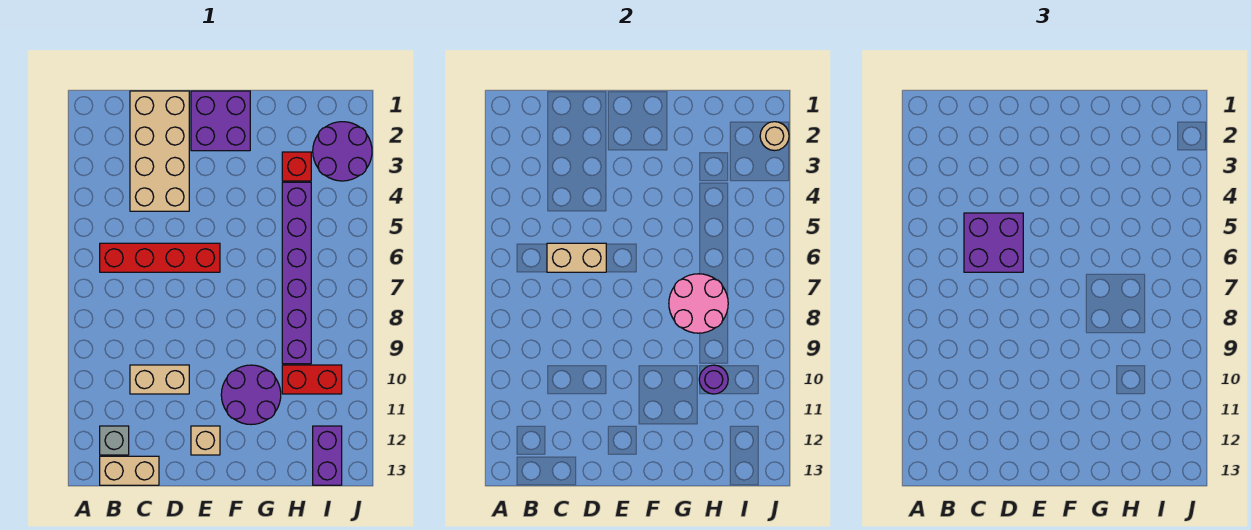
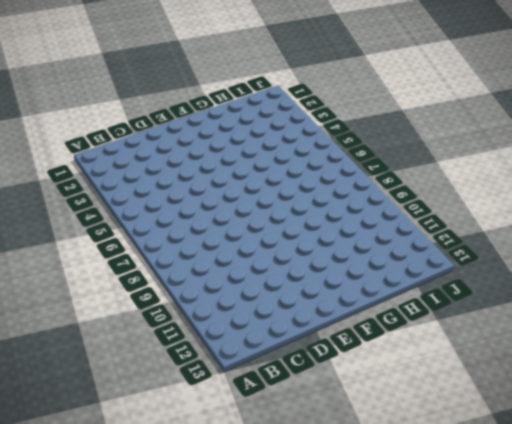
none -> red 1x4 brick [100,243,220,272]
none -> grey 1x1 brick [100,426,129,455]
none -> tan 1x2 brick [100,456,159,485]

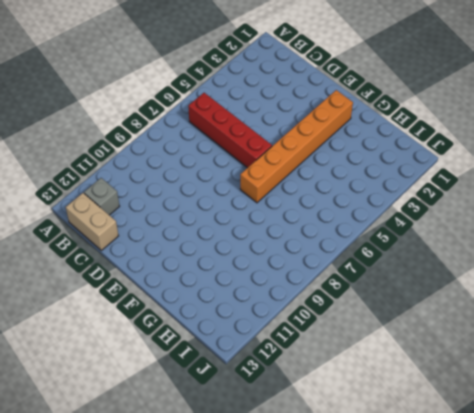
orange 1x6 brick [240,90,353,203] -> purple 2x2 brick [191,91,250,151]
none -> tan 2x4 brick [130,91,189,211]
none -> tan 1x2 brick [130,365,189,394]
none -> tan 1x1 brick [191,426,220,455]

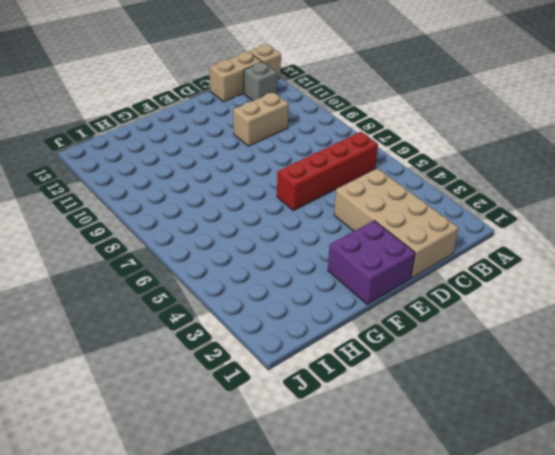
tan 1x1 brick [249,44,281,80] -> tan 1x1 brick moved to [191,426,220,455]
none -> purple 2x2 round brick [221,365,281,425]
none -> red 1x1 brick [282,152,311,181]
none -> purple 1x6 brick [282,182,311,364]

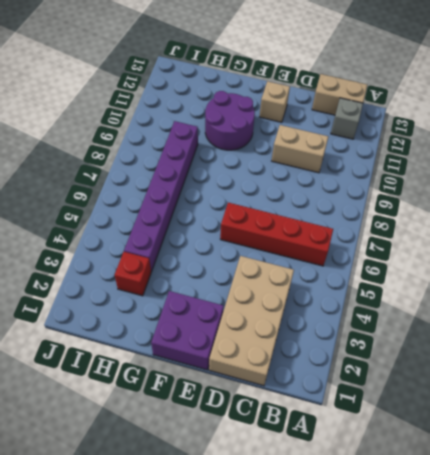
none -> red 1x2 brick [282,365,342,394]
none -> purple 2x2 round brick [313,122,372,181]
none -> purple 1x2 brick [313,426,342,485]

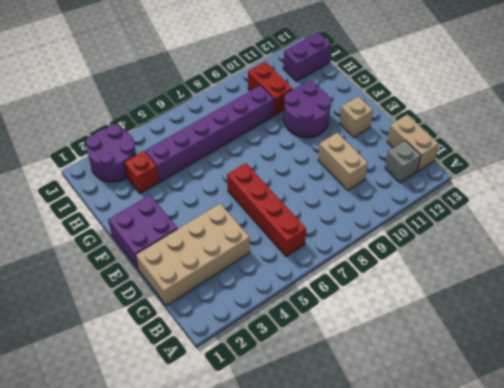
none -> tan 1x2 brick [547,243,606,272]
none -> pink 2x2 round brick [669,274,728,333]
none -> purple 1x1 round brick [699,365,728,394]

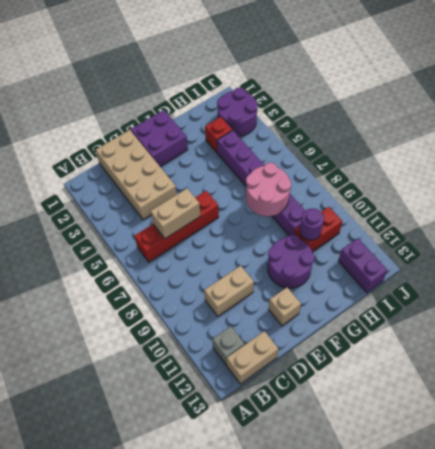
none -> tan 1x1 round brick [760,122,789,151]
none -> purple 2x2 brick [964,213,1023,272]

